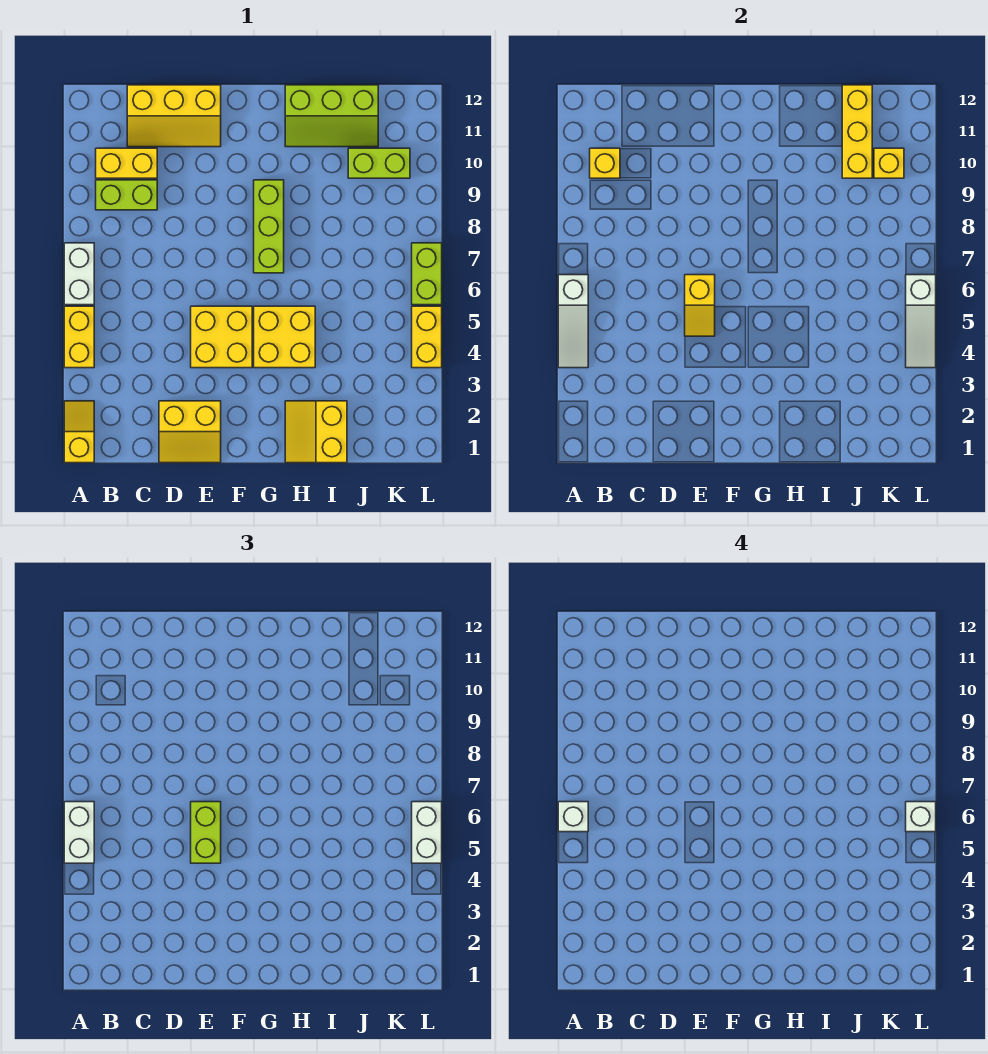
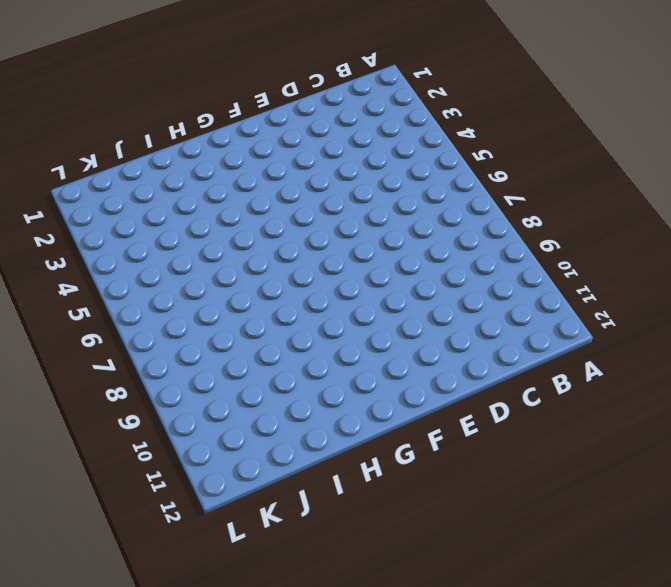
none -> yellow 1x2 slope [64,401,94,463]
none -> yellow 1x2 brick [64,306,94,368]
none -> white 1x2 brick [64,243,94,305]

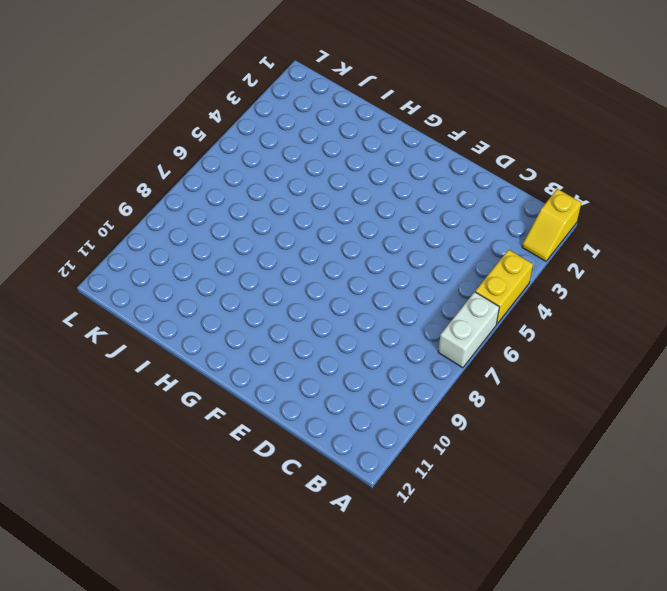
none -> lime 1x2 brick [96,180,157,210]
none -> yellow 1x2 brick [96,148,157,178]
none -> yellow 2x3 slope [127,85,221,147]

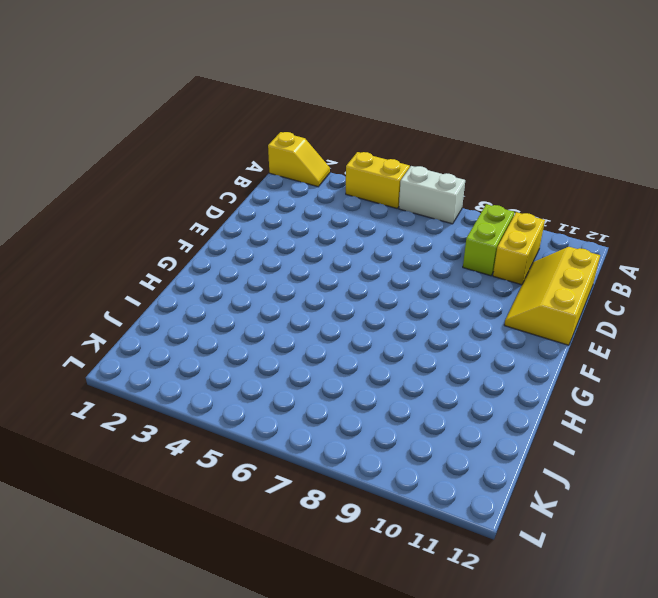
none -> yellow 2x2 slope [159,401,221,463]
none -> yellow 2x2 brick [191,306,252,368]
none -> yellow 2x2 brick [254,306,315,368]

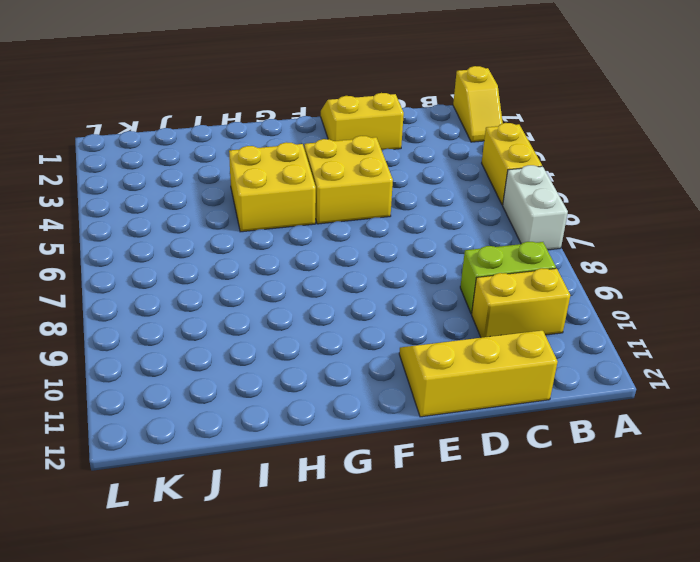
none -> lime 1x3 brick [254,180,284,273]
none -> yellow 2x2 slope [285,401,347,463]
none -> lime 2x3 slope [285,85,378,147]

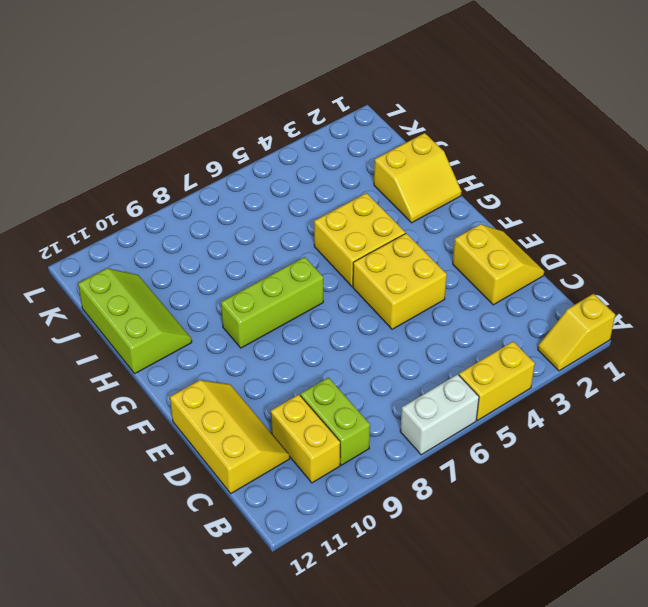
none -> lime 1x2 brick [348,148,410,178]
none -> yellow 1x2 brick [412,306,442,368]
none -> lime 1x2 brick [412,243,442,305]

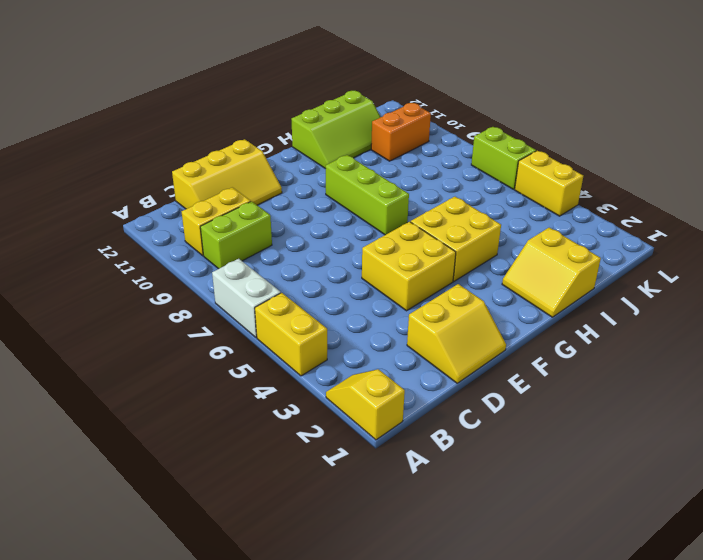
orange 1x2 brick [371,103,431,161] -> lime 1x2 brick [348,148,410,178]
none -> white 1x3 slope [558,275,588,368]
none -> yellow 1x1 brick [590,148,620,178]
none -> yellow 1x2 slope [685,275,715,336]

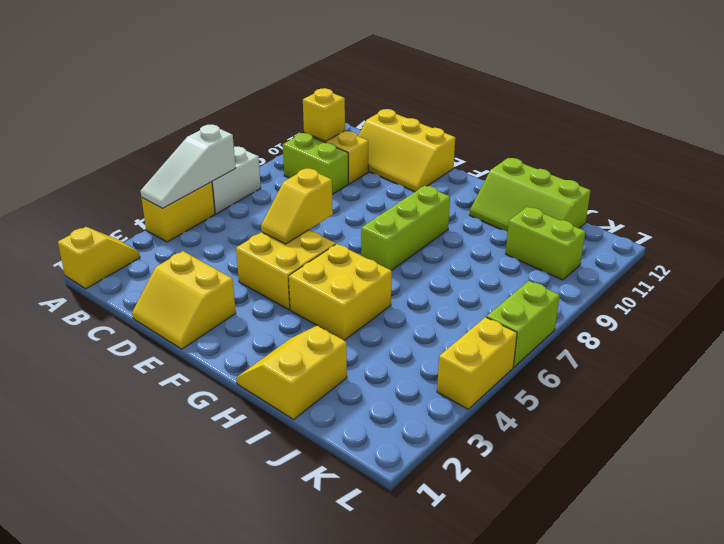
none -> yellow 1x3 brick [842,85,872,178]
none -> yellow 1x1 brick [874,148,904,178]
none -> white 1x3 slope [906,275,936,368]

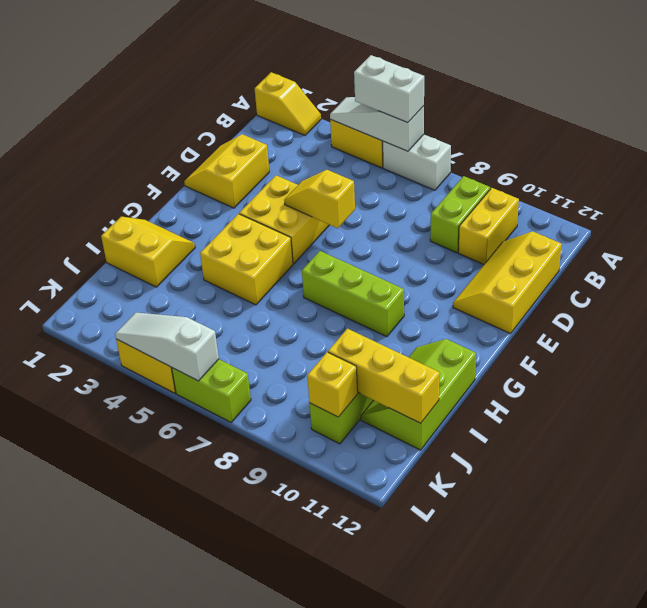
none -> yellow 1x1 brick [590,148,620,178]
none -> lime 1x2 brick [191,802,221,863]
none -> white 1x2 brick [412,802,442,863]

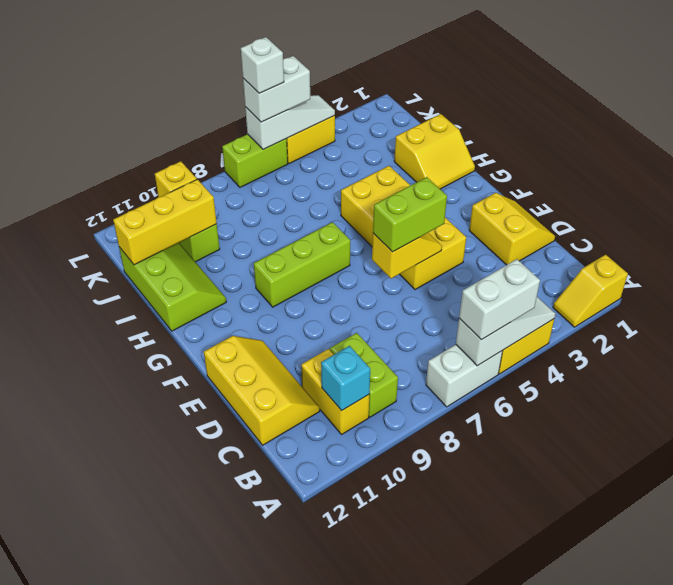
cyan 1x1 brick [321,346,370,411] -> yellow 1x1 brick [590,148,620,178]
none -> white 1x1 brick [558,802,588,832]

